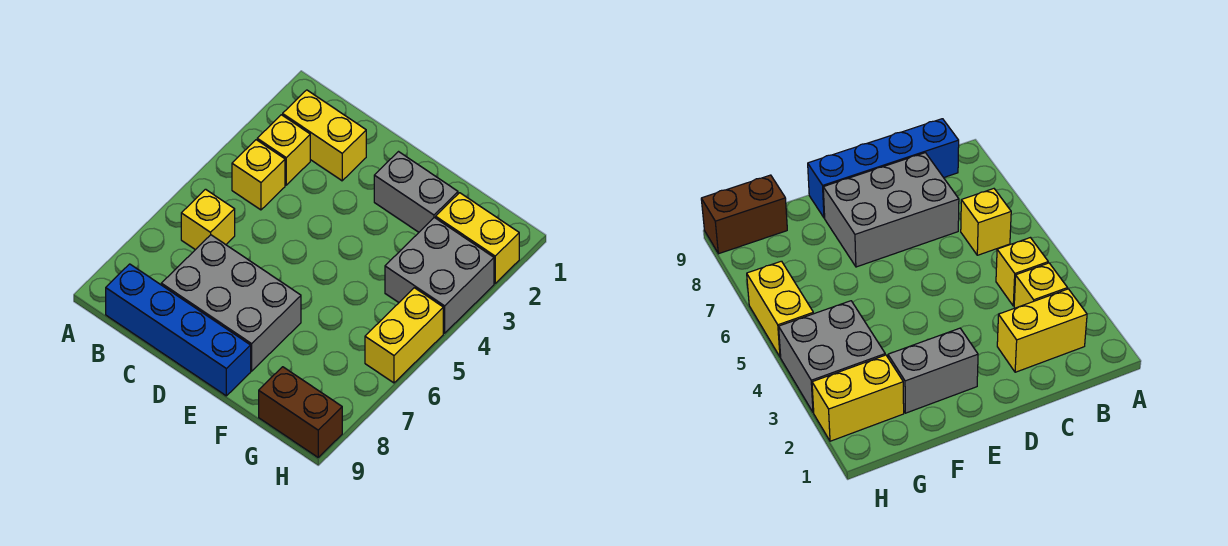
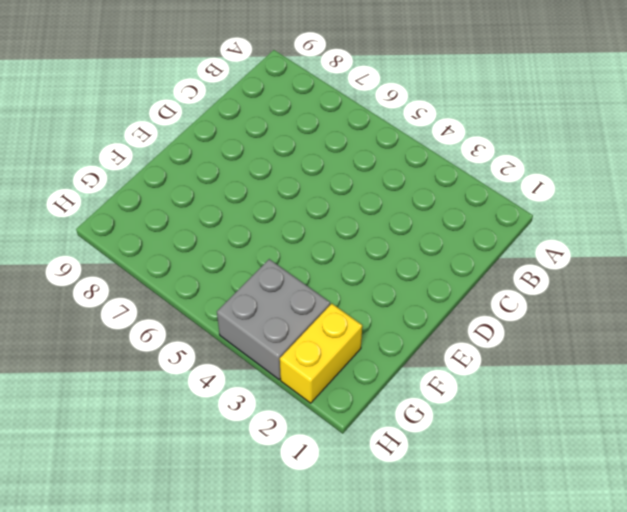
none -> yellow 1x2 brick [283,90,366,181]
none -> yellow 1x1 brick [257,115,310,185]

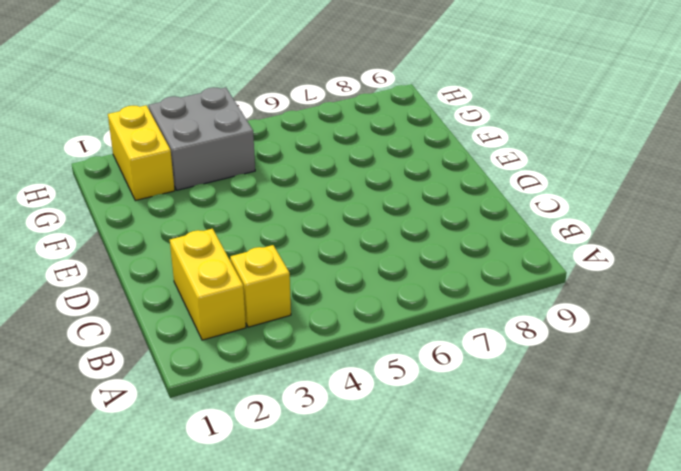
none -> yellow 1x1 brick [232,140,285,210]
none -> yellow 1x1 brick [181,189,235,250]

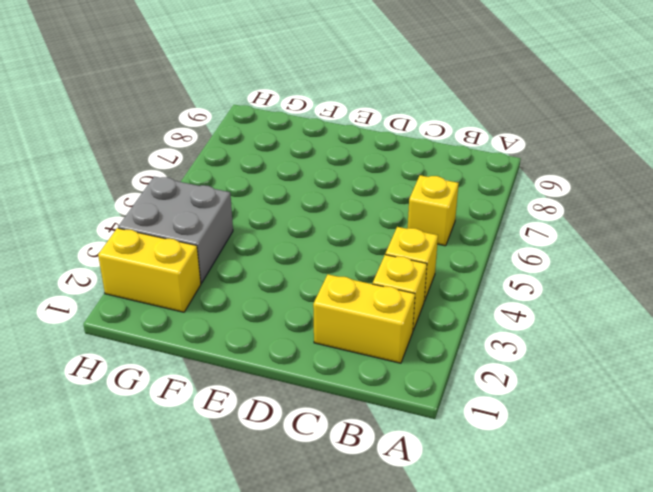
none -> blue 1x4 brick [106,264,251,396]
none -> grey 2x3 brick [161,235,301,371]

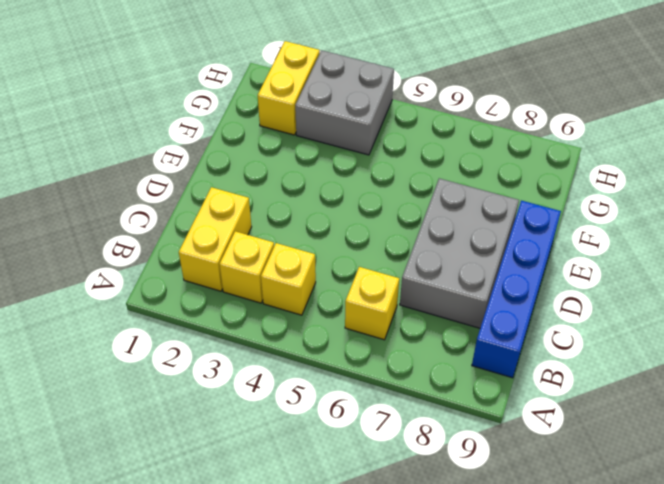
none -> grey 1x2 brick [374,152,458,232]
none -> brown 1x2 brick [259,367,342,457]

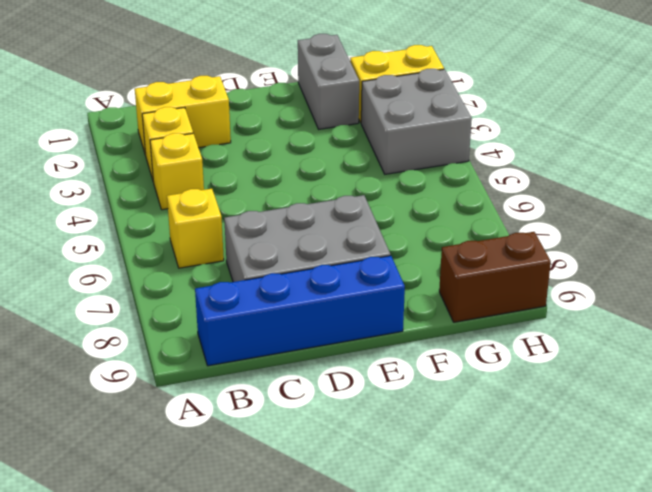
grey 1x2 brick [298,34,359,129] -> grey 1x2 brick turned to [374,152,458,232]
none -> yellow 1x2 brick [365,288,443,383]

